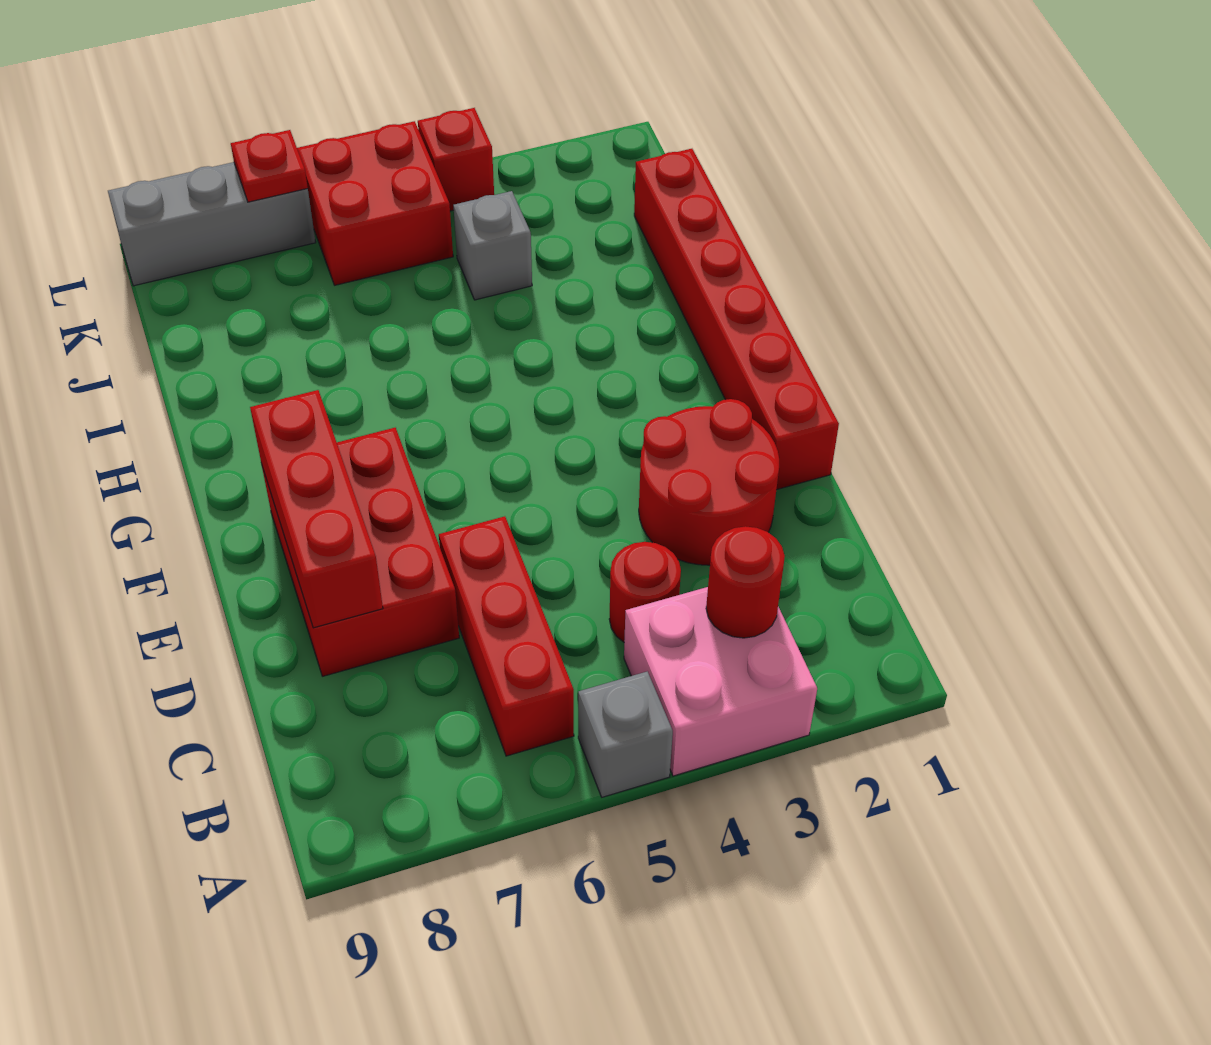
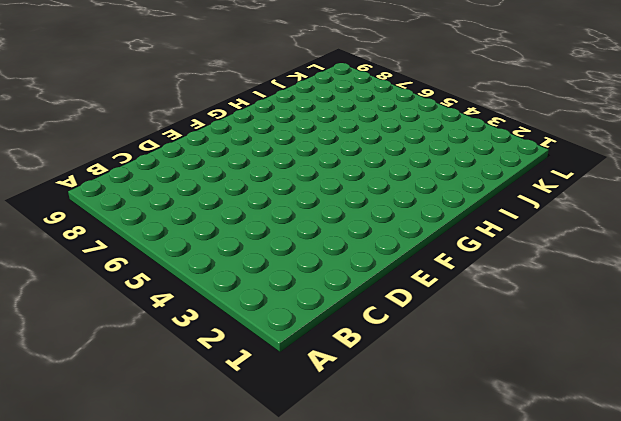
none -> pink 2x2 brick [624,587,817,776]
none -> grey 1x1 brick [578,672,673,797]
none -> red 1x3 brick [439,516,574,756]

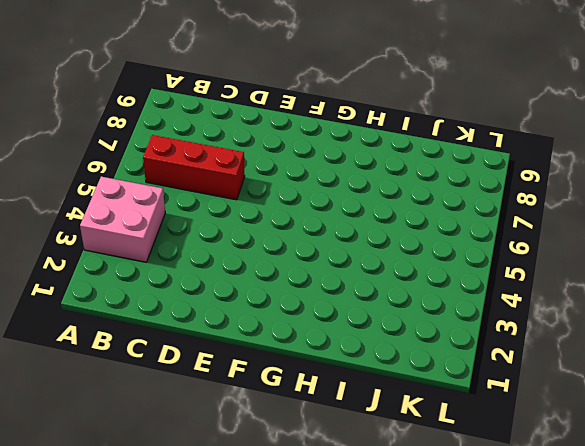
none -> grey 1x1 brick [578,672,673,797]
none -> red 1x1 round brick [609,542,681,642]
none -> red 2x2 round brick [639,399,779,565]

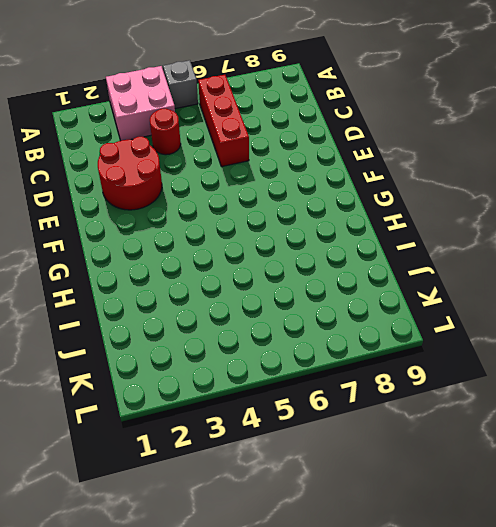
none -> red 2x3 brick [262,428,459,676]
none -> red 1x6 brick [634,149,839,489]
none -> grey 1x1 brick [453,191,532,300]

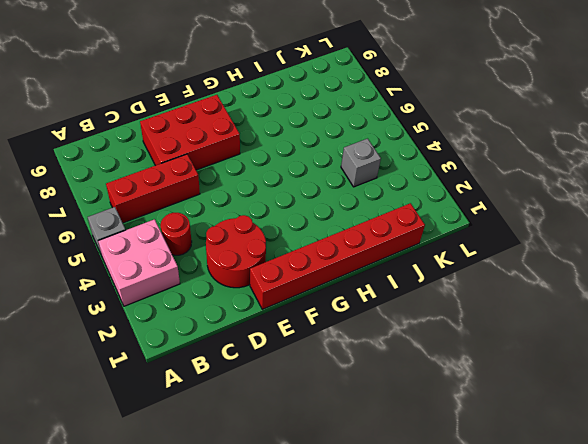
none -> red 2x2 brick [297,121,453,285]
none -> red 1x1 brick [418,108,494,211]
none -> grey 1x3 brick [108,162,316,286]

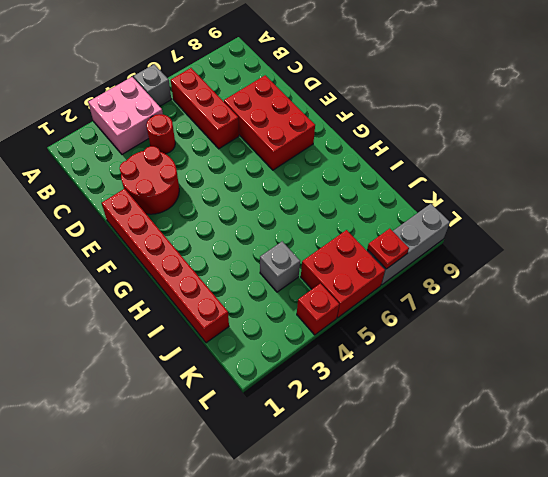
none -> red 1x1 round brick [706,526,785,638]
none -> red 1x3 brick [250,390,383,628]

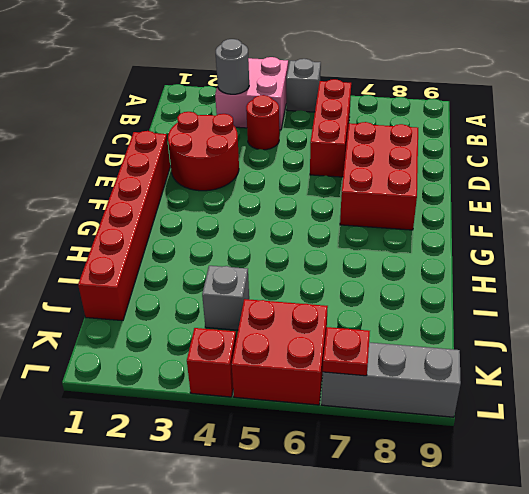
grey 1x1 round brick [216,39,249,94] -> red 1x1 round brick [706,526,785,638]
none -> red 1x3 brick [250,390,383,628]

